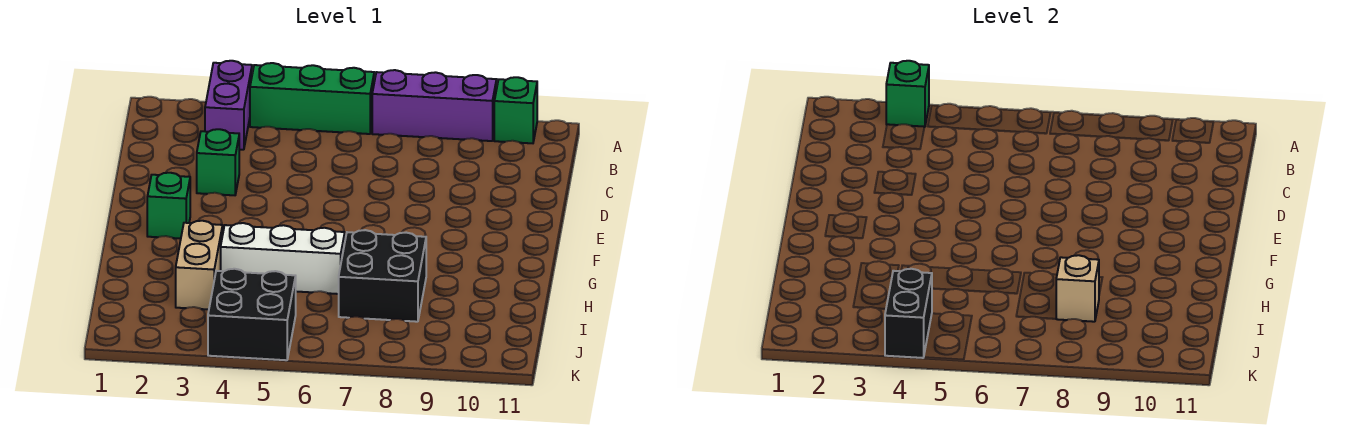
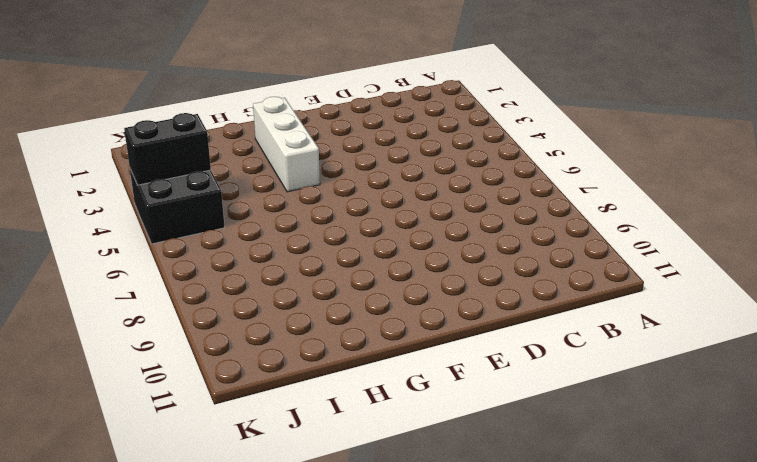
white 1x3 brick [253,97,320,192] -> white 1x3 brick moved to [221,223,345,294]
none -> purple 1x2 brick [205,61,252,150]
none -> green 1x3 brick [250,63,374,134]
none -> purple 1x3 brick [372,70,497,141]

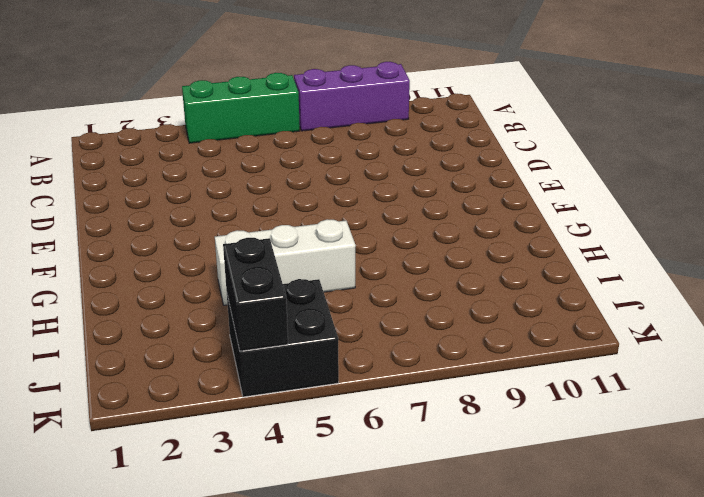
none -> purple 1x2 brick [205,61,252,150]
none -> green 1x1 brick [494,77,537,143]
none -> green 1x1 brick [197,129,239,195]

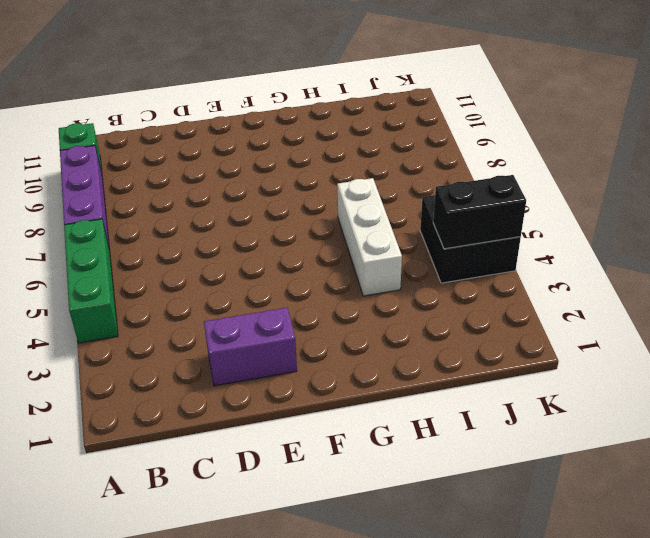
purple 1x2 brick [204,308,297,386] -> purple 1x2 brick moved to [205,61,252,150]
none -> green 1x1 brick [197,129,239,195]
none -> green 1x1 brick [147,173,190,239]
none -> tan 1x2 brick [176,221,223,309]

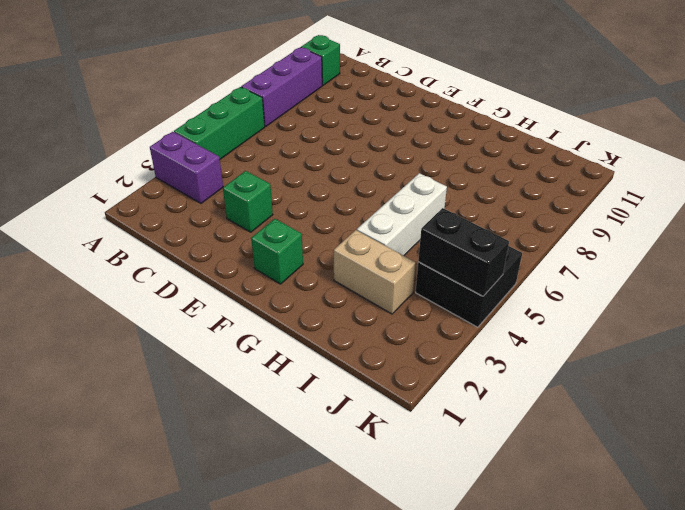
none -> black 2x2 brick [339,230,426,322]
none -> green 1x1 brick [886,61,929,127]
none -> tan 1x1 brick [1056,255,1099,322]

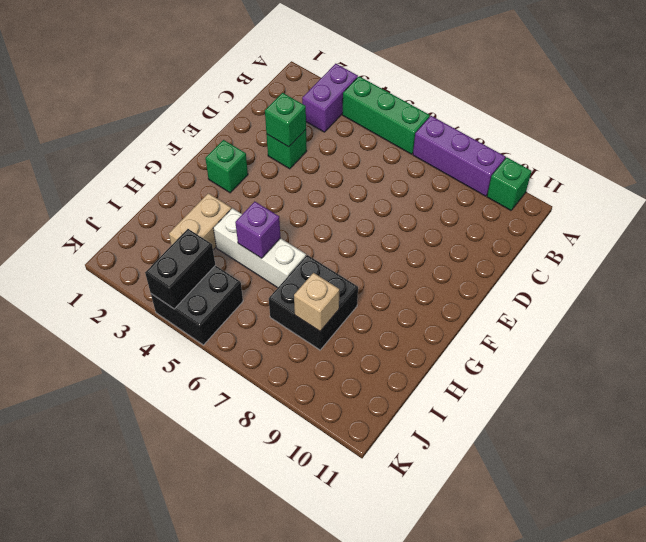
green 1x1 brick [265,93,306,147] -> green 1x1 brick moved to [886,61,929,127]
purple 1x1 brick [235,202,281,258] -> none

